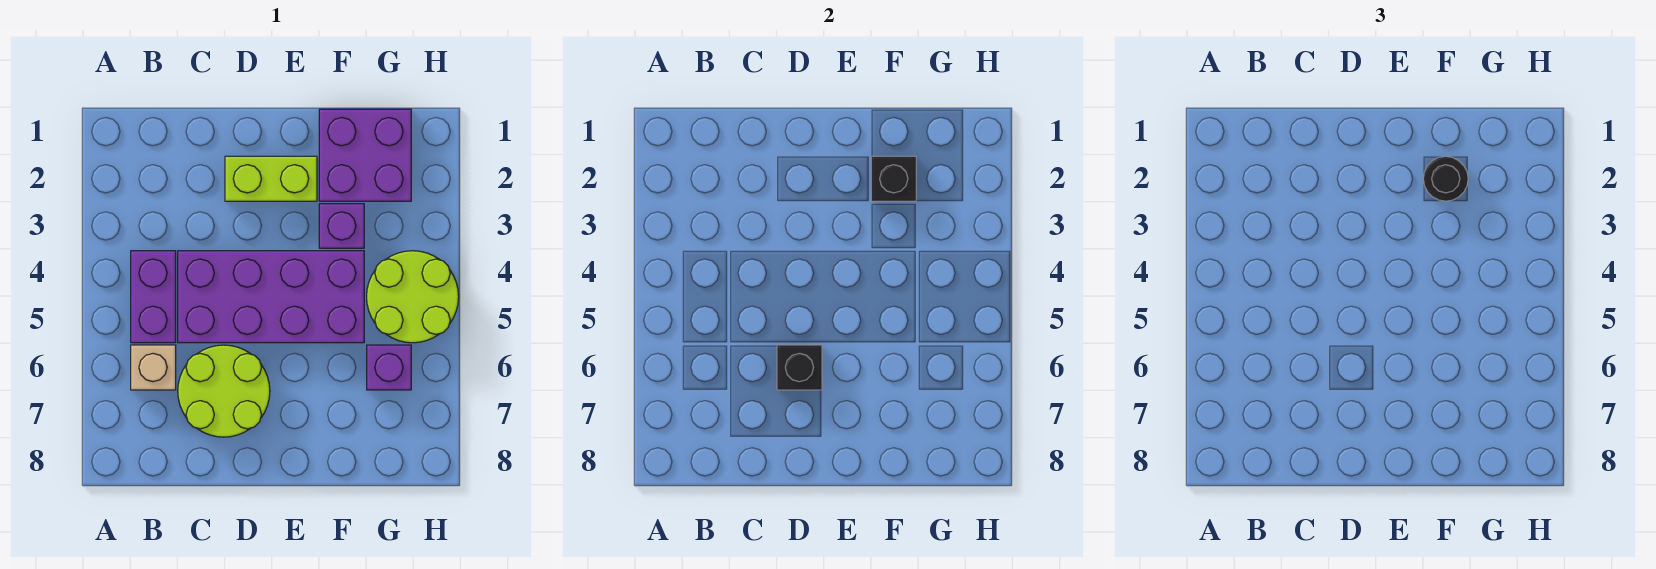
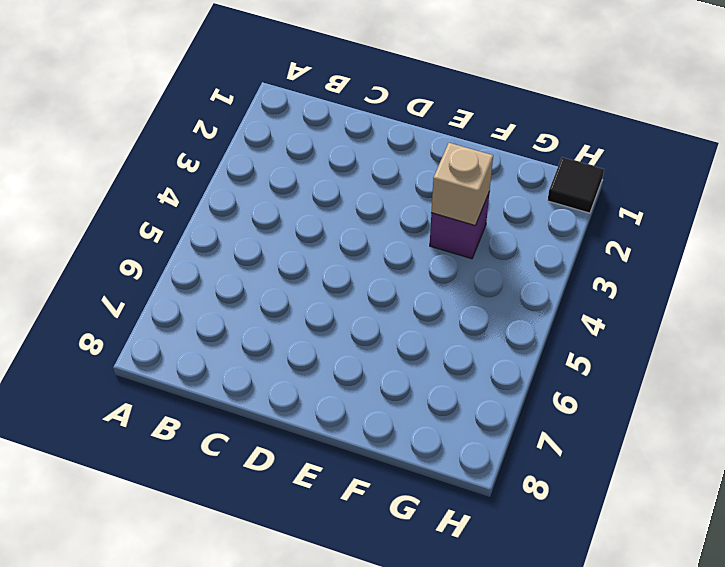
tan 1x1 brick [431,143,493,225] -> tan 1x1 brick moved to [131,345,176,390]
black 1x1 tile [547,157,604,213] -> none
none -> purple 1x2 brick [131,251,176,343]
none -> purple 2x4 brick [178,251,364,343]
none -> lime 2x2 round brick [178,345,270,437]

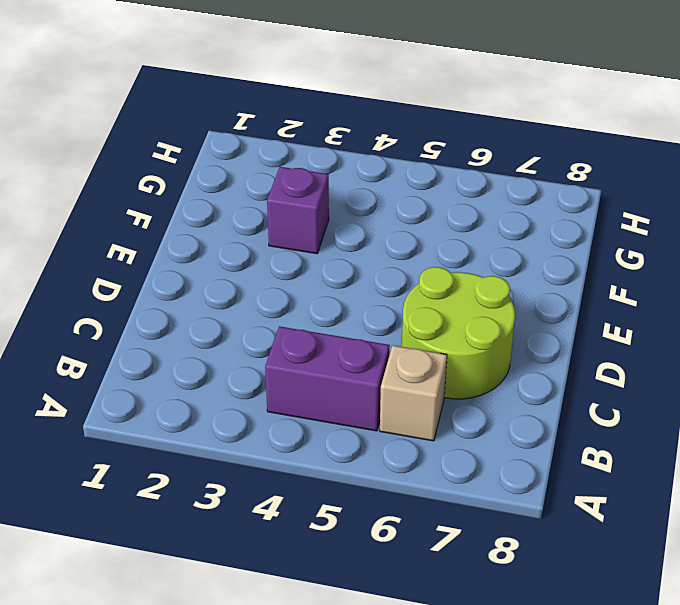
none -> purple 2x4 brick [178,251,364,343]
none -> lime 1x2 brick [225,156,317,201]
none -> purple 2x2 brick [319,109,411,201]

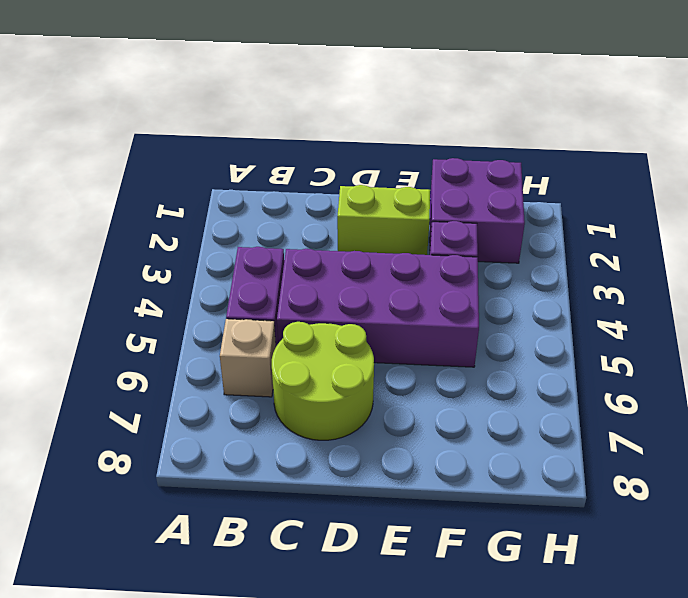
none -> lime 2x2 round brick [367,251,459,343]
none -> purple 1x1 brick [367,345,411,390]
none -> black 1x1 brick [777,345,822,390]

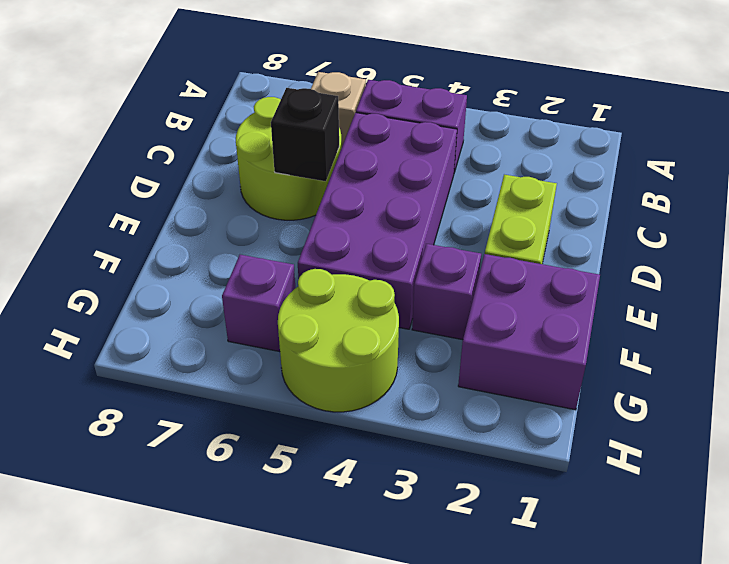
none -> black 1x1 brick [871,156,916,201]
none -> black 1x1 round brick [1423,156,1468,201]

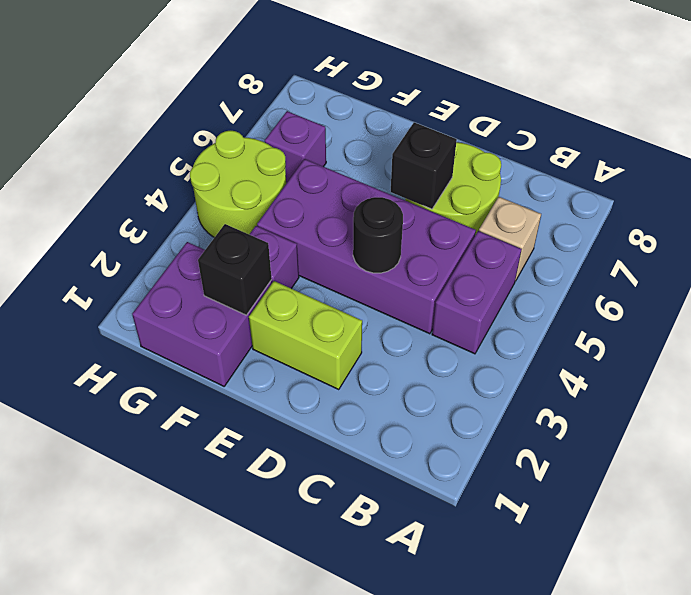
black 1x1 round brick [353,197,403,273] -> black 1x1 round brick moved to [1423,156,1468,201]

